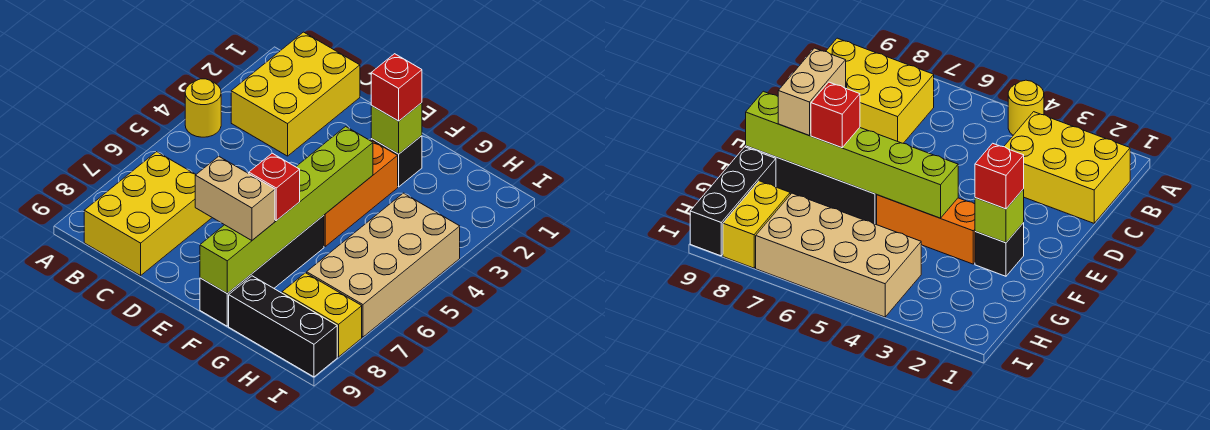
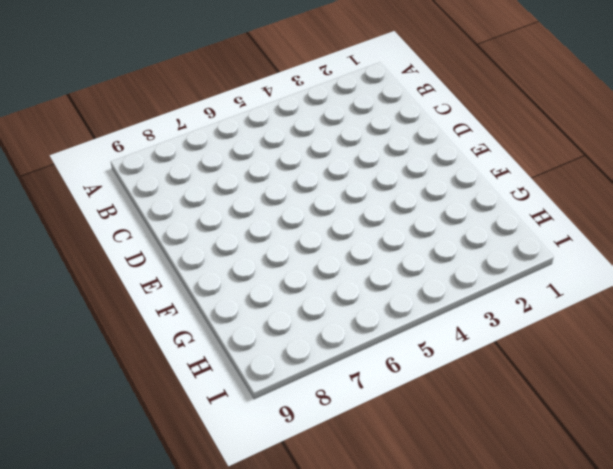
none -> yellow 1x1 round brick [185,79,221,137]
none -> yellow 2x3 brick [231,32,360,156]
none -> yellow 2x3 brick [84,152,212,276]

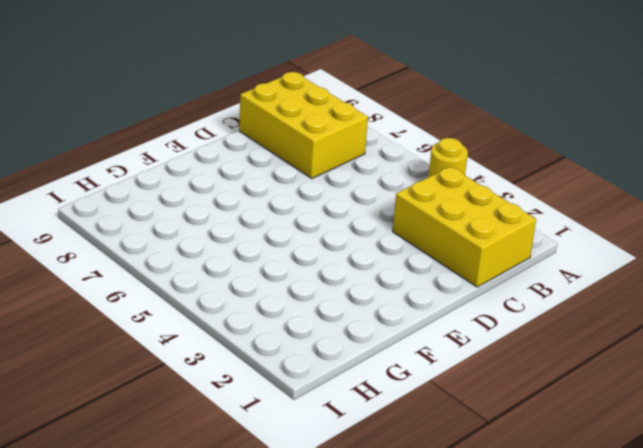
none -> black 1x1 brick [371,136,422,187]
none -> orange 1x3 brick [324,140,398,246]
none -> black 1x4 brick [200,215,324,326]

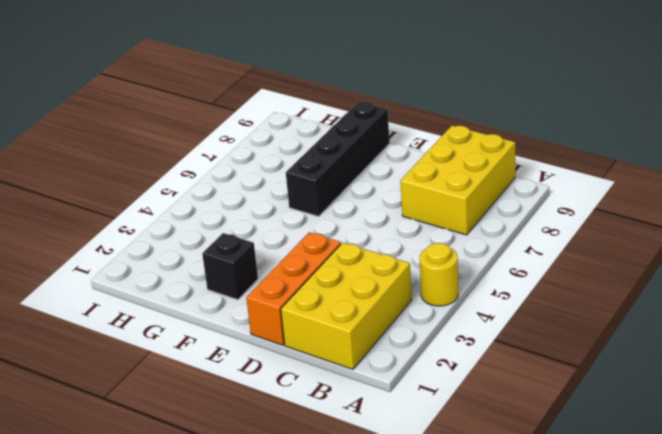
orange 1x3 brick [246,232,341,345] -> orange 1x3 brick moved to [324,140,398,246]
none -> black 1x3 brick [229,276,337,377]
none -> tan 2x4 brick [307,193,460,337]
none -> yellow 1x2 brick [282,273,362,357]

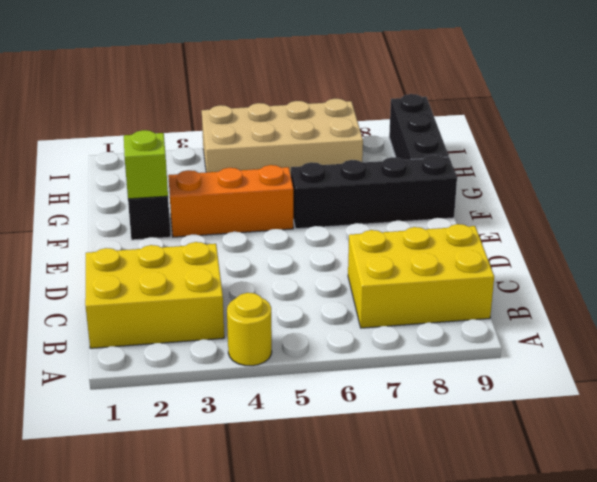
none -> yellow 1x2 brick [282,273,362,357]
none -> lime 1x6 brick [200,126,373,293]
none -> tan 1x2 brick [195,156,275,241]

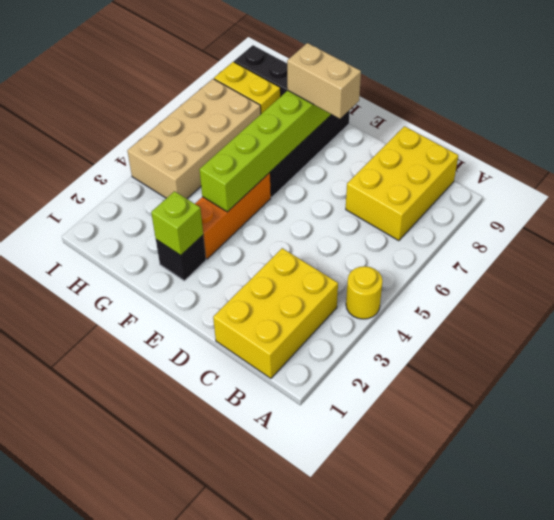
none -> red 1x1 brick [371,54,422,121]
none -> red 1x1 brick [249,153,300,221]

